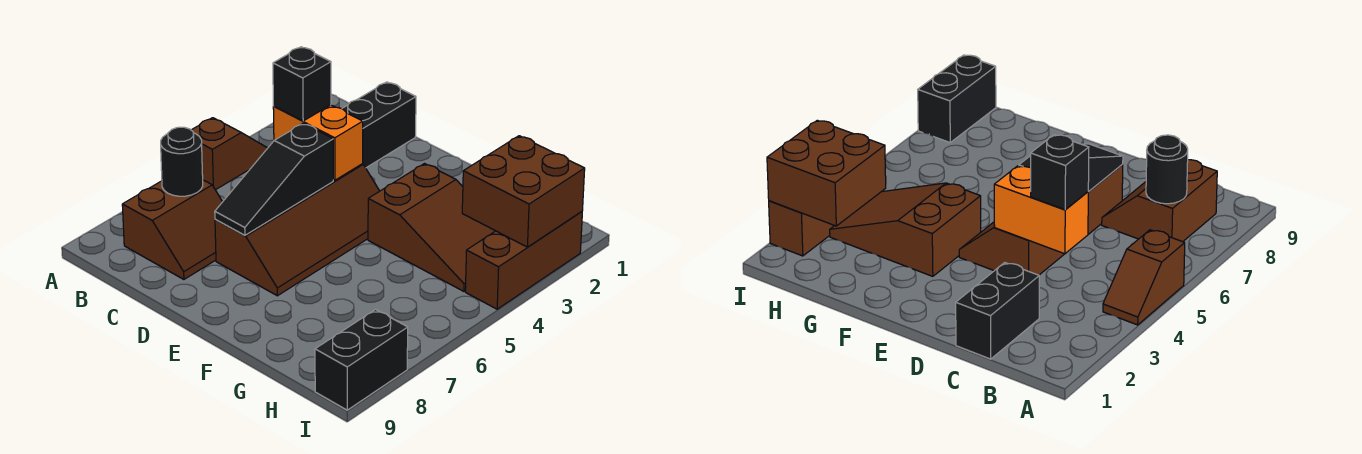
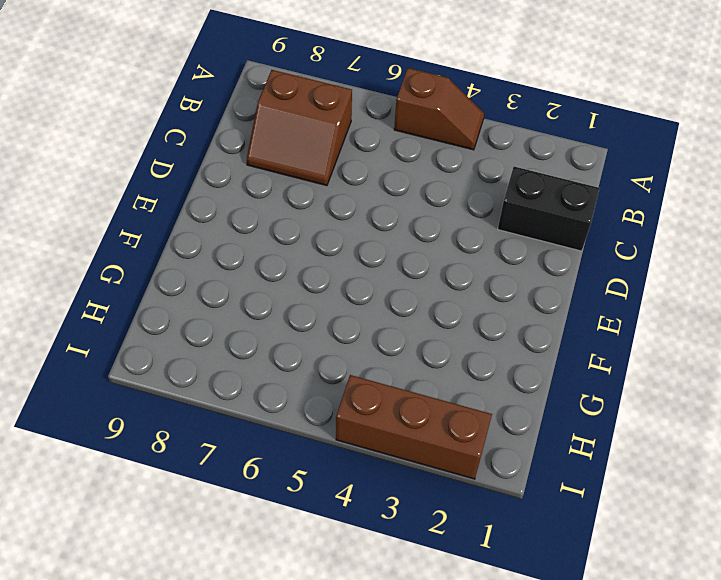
none -> brown 2x4 slope [215,164,379,296]
none -> brown 2x3 slope [368,164,495,291]
none -> black 1x2 brick [315,309,408,410]

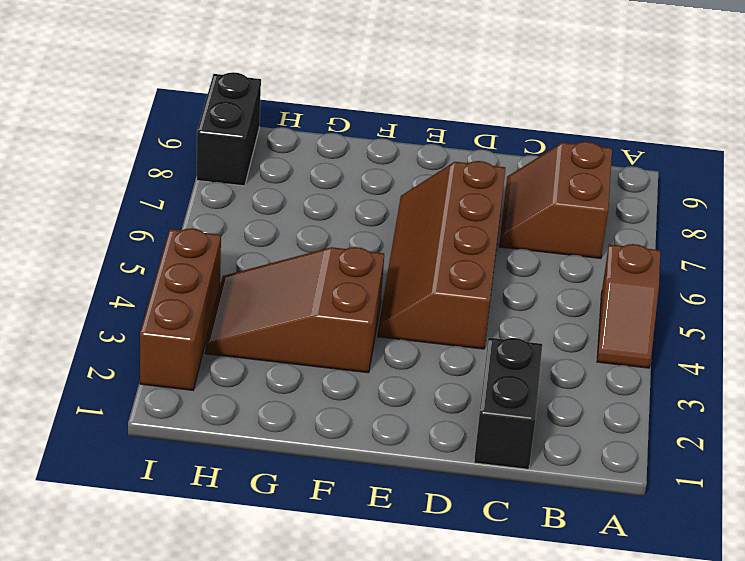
none -> black 1x1 round brick [161,127,203,196]
none -> orange 1x2 brick [273,105,363,180]
none -> black 1x3 slope [215,123,333,235]

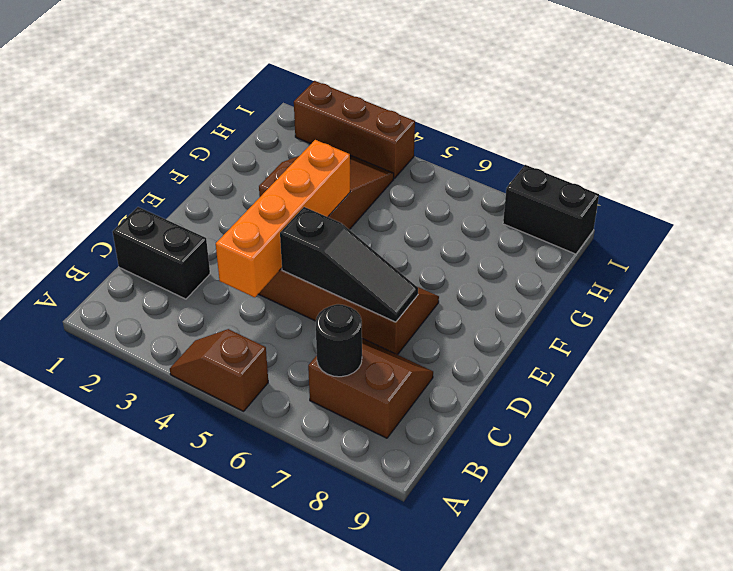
orange 1x4 brick [216,140,350,297] -> orange 1x2 brick [273,105,363,180]
none -> brown 2x2 brick [462,136,585,247]
none -> black 1x1 brick [273,47,331,121]

